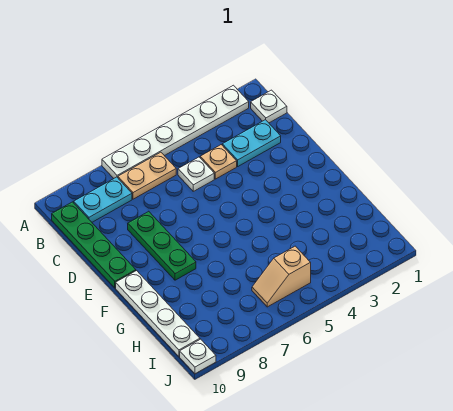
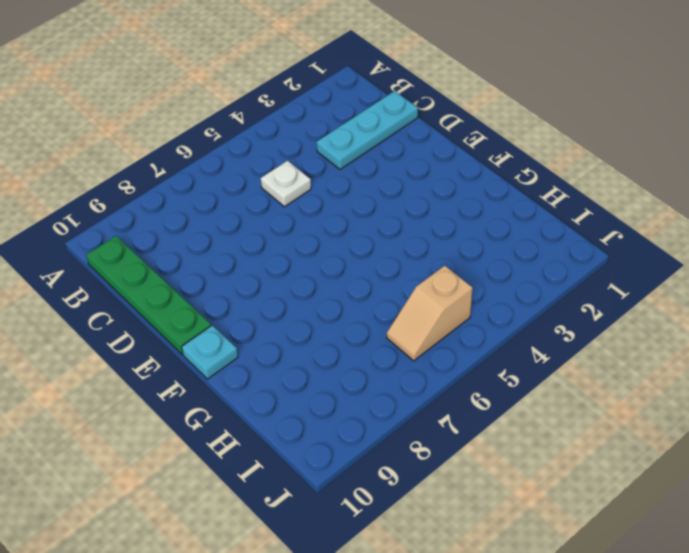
cyan 1x3 plate [317,91,418,169] -> cyan 1x2 plate [222,120,281,166]
cyan 1x1 plate [182,325,238,379] -> white 1x4 plate [116,271,200,356]
none -> white 1x6 plate [102,85,249,178]
none -> white 1x1 plate [251,90,287,123]
none -> tan 1x2 plate [118,152,176,199]

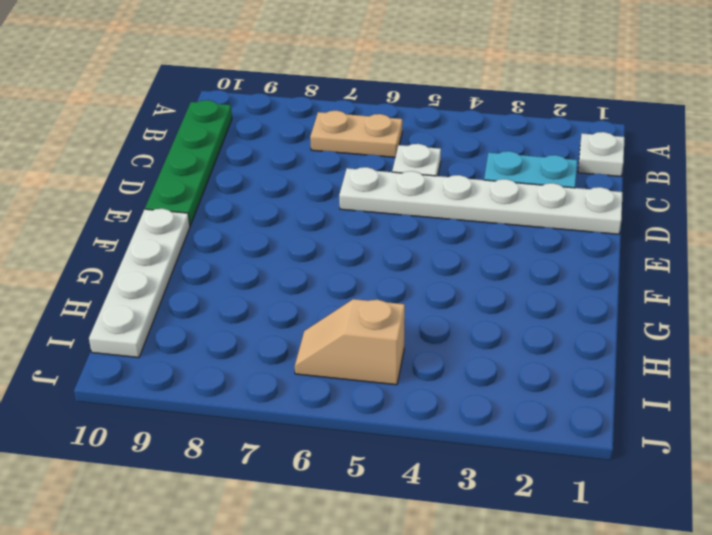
white 1x6 plate [339,167,623,234] -> white 1x6 plate moved to [102,85,249,178]
none -> cyan 1x2 plate [74,177,132,222]
none -> tan 1x1 plate [200,145,237,179]
none -> green 1x3 plate [128,211,196,280]

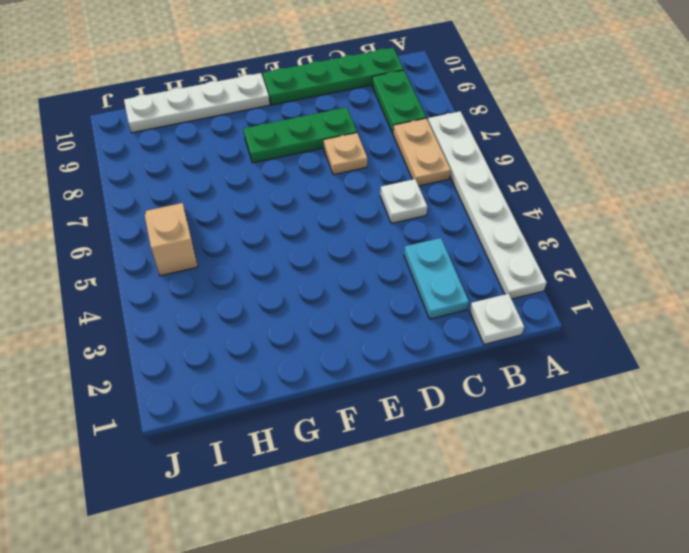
green 1x2 plate [372,70,426,133] -> cyan 1x2 plate [74,177,132,222]
tan 1x1 plate [324,133,367,175] -> tan 1x1 plate moved to [200,145,237,179]
none -> white 1x1 plate [180,339,216,374]

